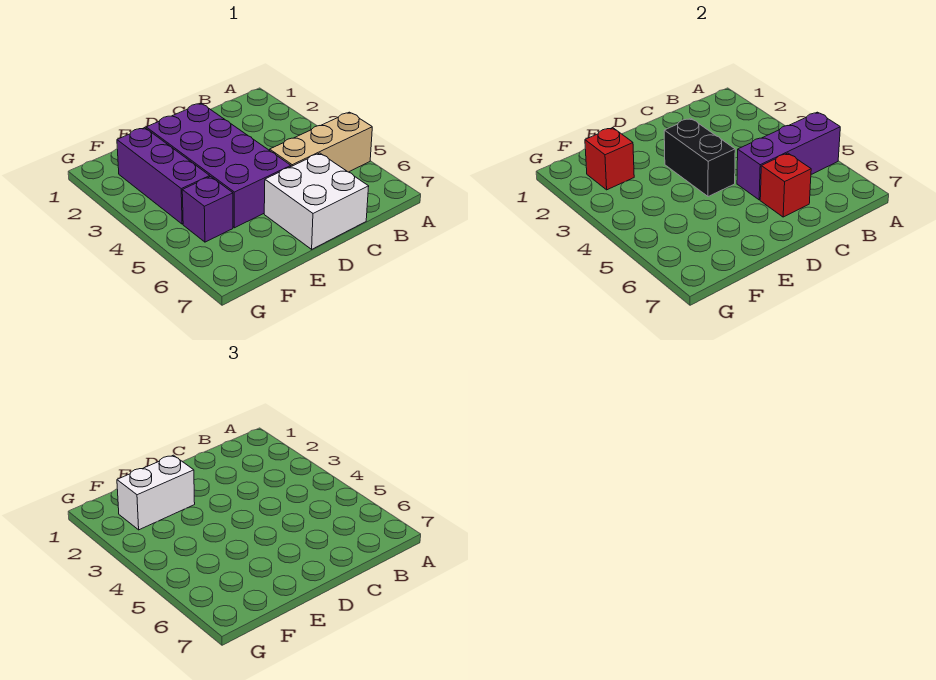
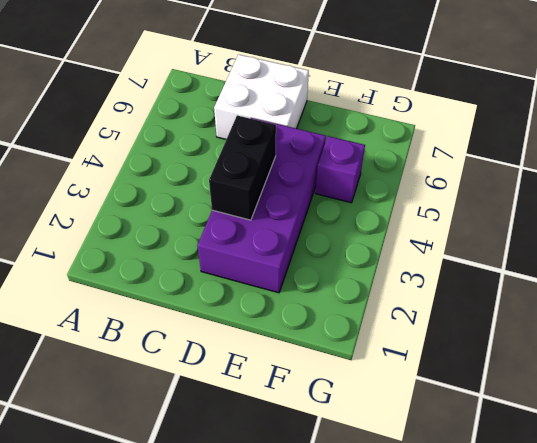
none -> tan 1x3 brick [270,112,372,172]
none -> purple 1x3 brick [117,128,210,224]

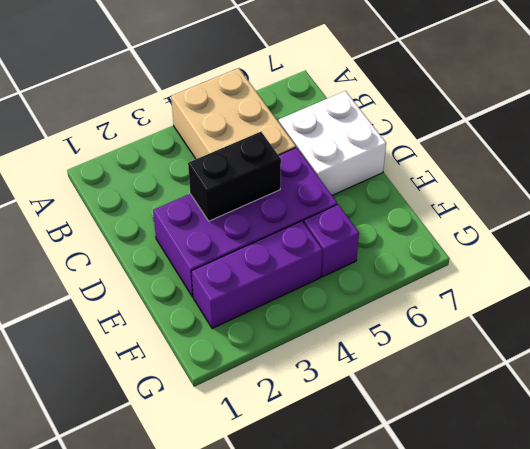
tan 2x3 brick [171,68,296,159] -> tan 1x3 brick [270,112,372,172]
none -> purple 1x3 brick [737,112,840,200]
none -> red 1x1 brick [760,153,811,217]

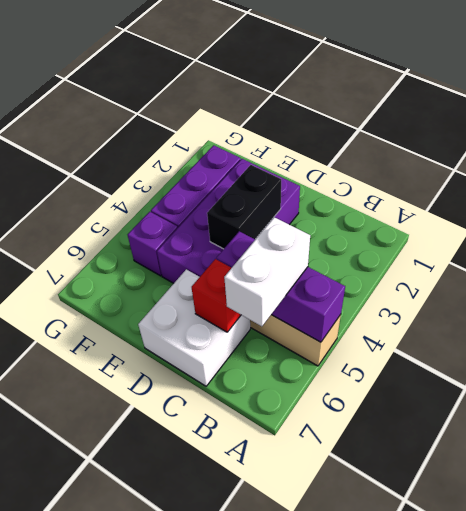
white 1x2 brick [224,217,310,326] -> white 1x2 brick turned to [117,455,195,530]
none -> red 1x1 brick [585,128,634,190]

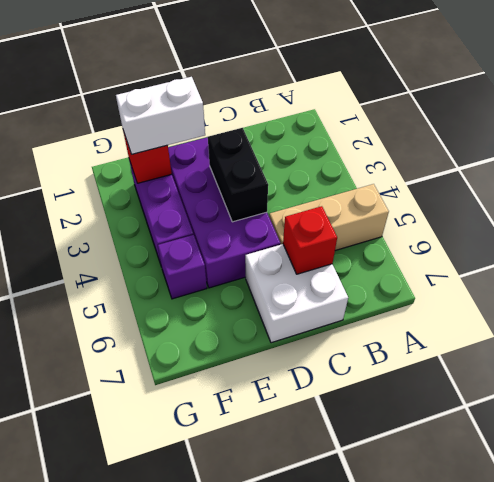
none -> purple 1x3 brick [737,112,840,200]

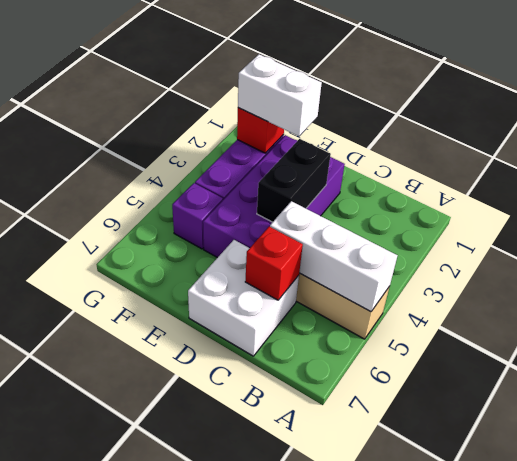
white 1x3 brick [270,201,398,312] -> purple 1x3 brick [737,112,840,200]

